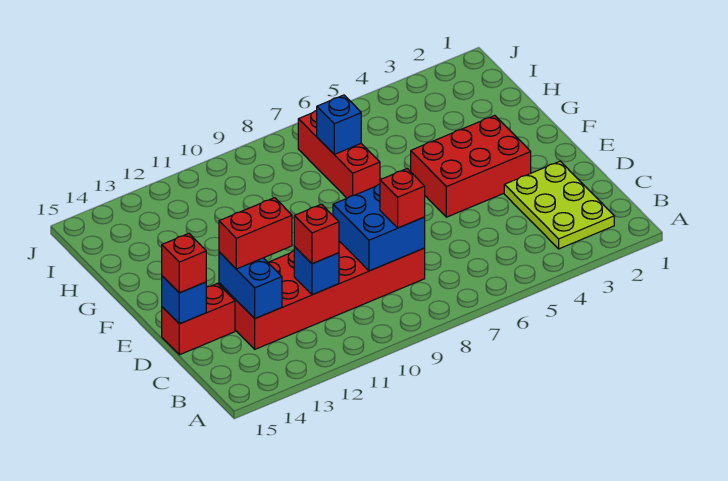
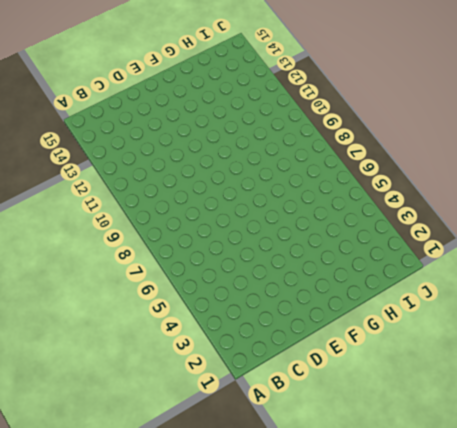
none -> lime 2x3 plate [504,161,614,249]
none -> red 2x6 brick [219,241,425,349]
none -> red 1x2 brick [162,284,235,355]

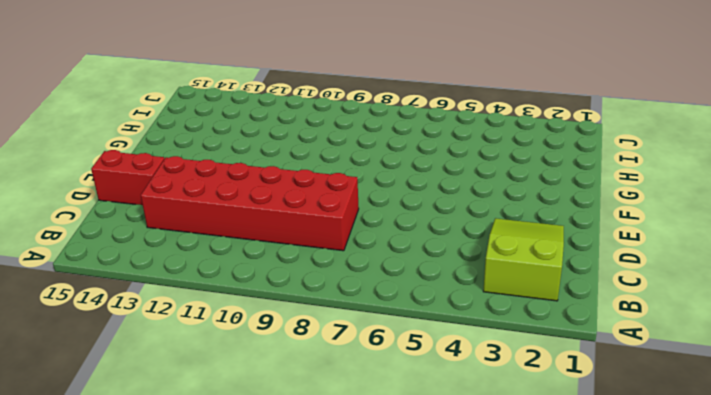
lime 2x3 slope [483,218,564,301] -> lime 2x3 plate [504,161,614,249]
none -> red 2x3 brick [411,115,531,217]
none -> red 1x3 brick [298,111,380,198]
none -> blue 2x2 brick [333,184,425,271]

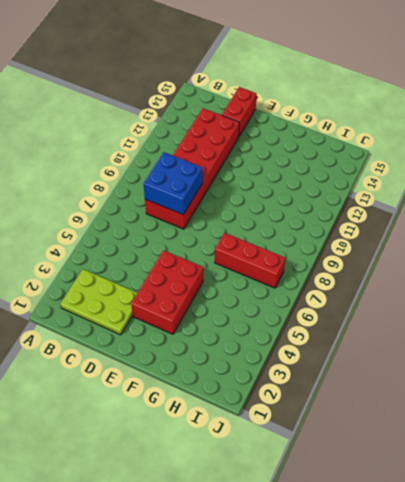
none -> blue 1x1 brick [294,247,339,295]
none -> blue 1x2 brick [219,252,282,318]
none -> blue 1x1 brick [162,276,206,324]

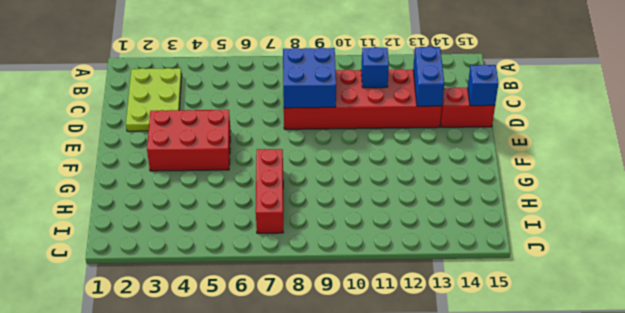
none -> blue 1x1 brick [317,95,361,154]
none -> red 1x1 brick [380,169,425,228]
none -> red 1x1 brick [294,204,339,264]

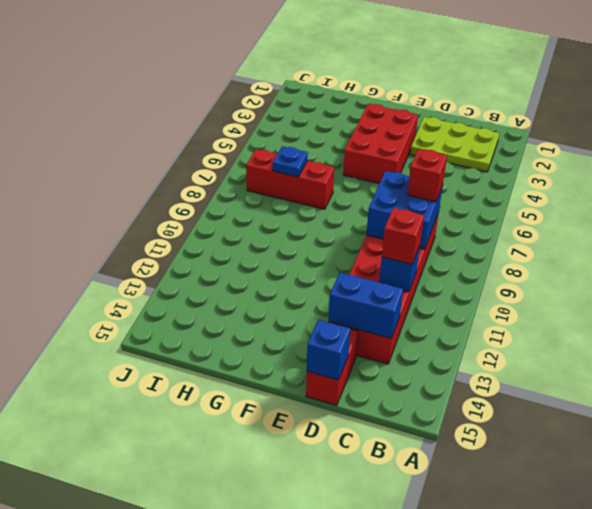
blue 1x1 plate [273,146,308,177] -> blue 1x1 brick [317,95,361,154]
none -> red 1x2 brick [219,198,292,269]
none -> red 1x1 brick [162,233,206,293]

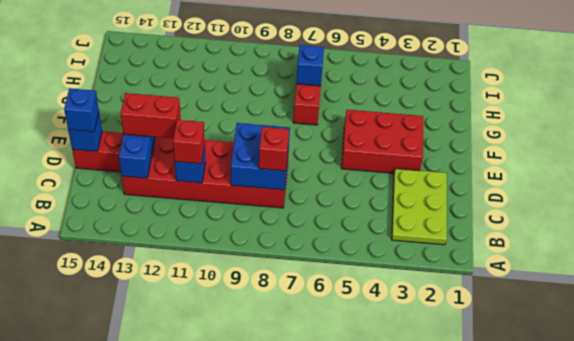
blue 1x1 brick [64,88,99,132] -> red 1x1 brick [162,233,206,293]

